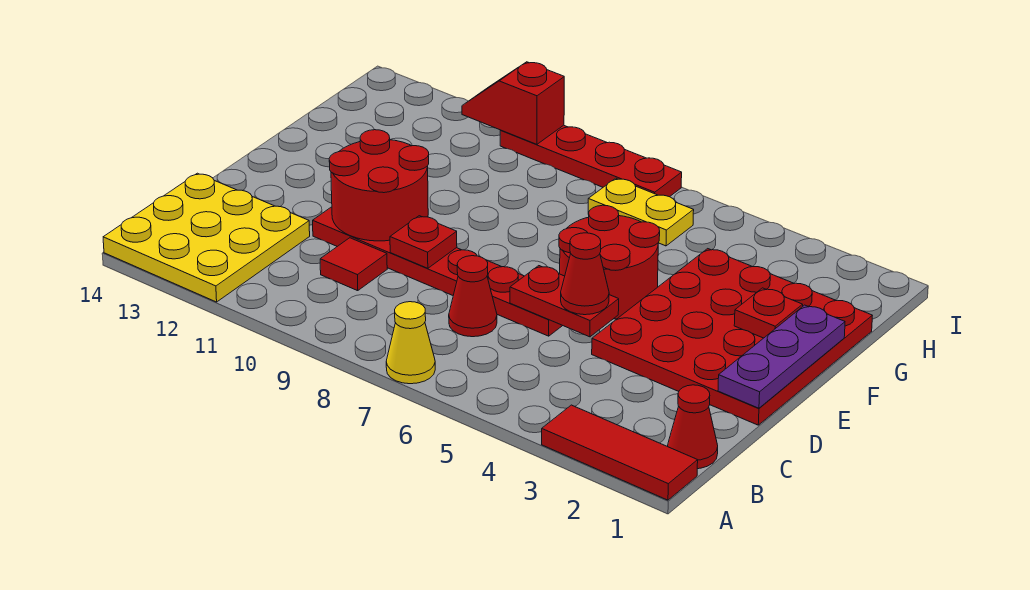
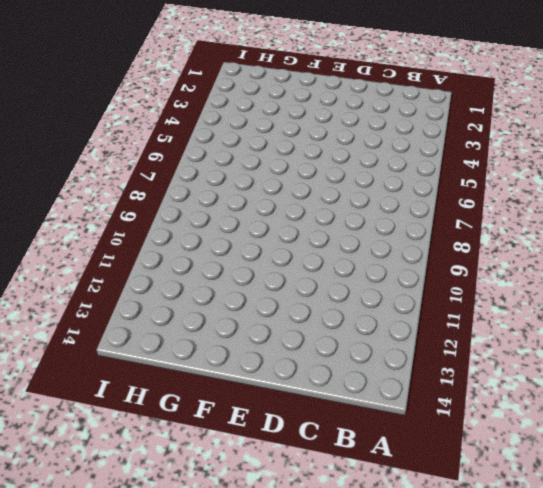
none -> red 1x3 tile [542,405,698,500]
none -> yellow 1x1 cone [386,302,435,384]
none -> yellow 3x3 plate [103,173,310,302]

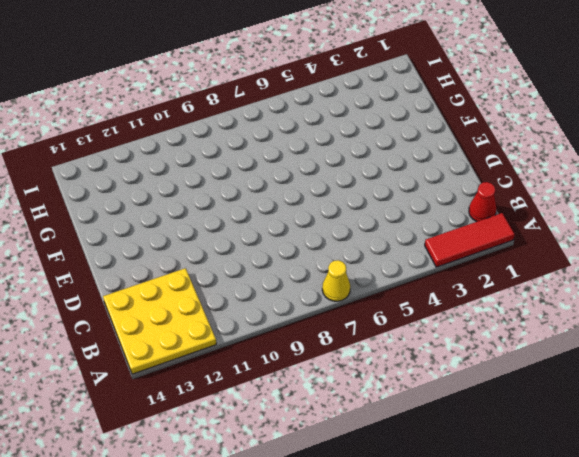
none -> red 1x1 cone [449,256,497,337]
none -> red 1x1 tile [320,238,387,291]
none -> red 4x4 plate [592,249,872,425]

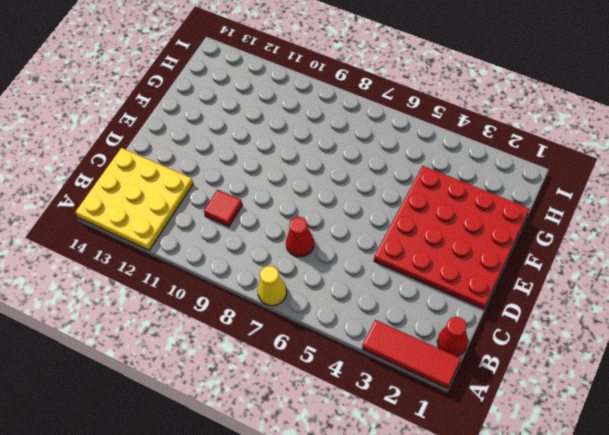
none -> red 1x6 plate [313,207,562,336]
none -> red 2x2 round brick [559,205,660,319]
none -> yellow 1x2 plate [588,178,694,246]

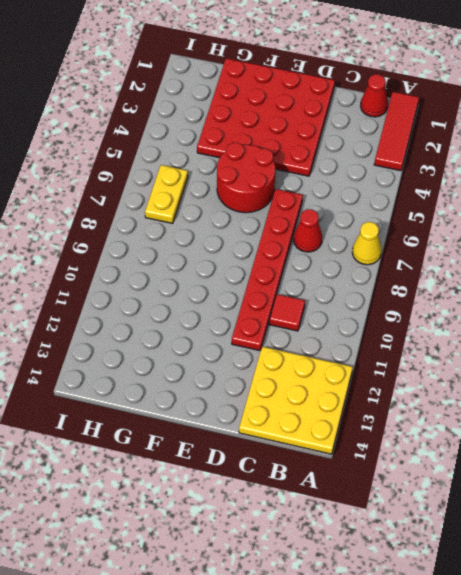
none -> red 1x4 plate [500,125,682,197]
none -> purple 1x3 plate [718,305,845,408]
none -> red 1x2 plate [510,266,619,337]

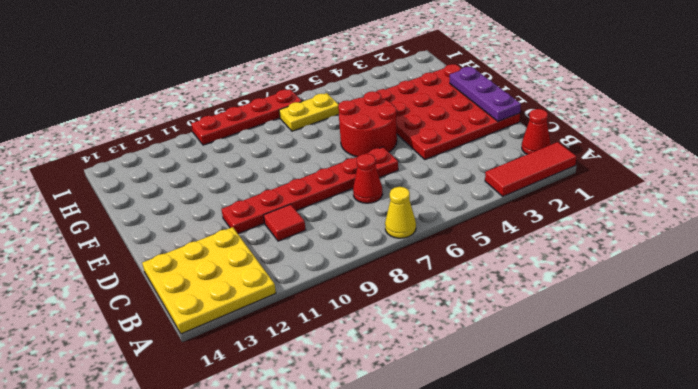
none -> red 1x2 plate [510,266,619,337]
none -> red 1x1 plate [390,216,457,268]
none -> red 2x2 round brick [329,130,429,241]

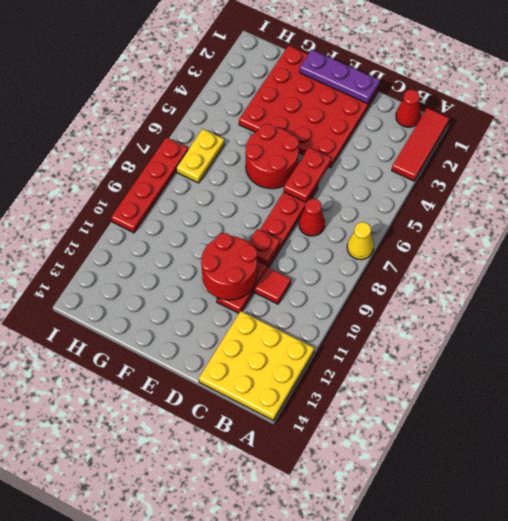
none -> red 1x1 plate [734,288,803,338]
none -> red 1x2 slope [462,62,564,144]
none -> red 1x1 cone [561,233,609,315]

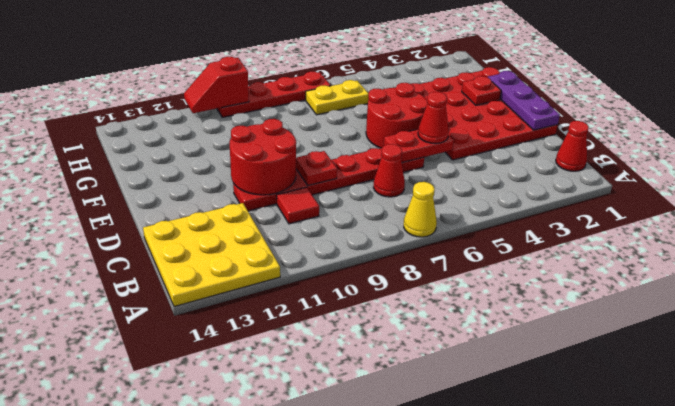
none -> red 1x3 tile [542,405,698,500]

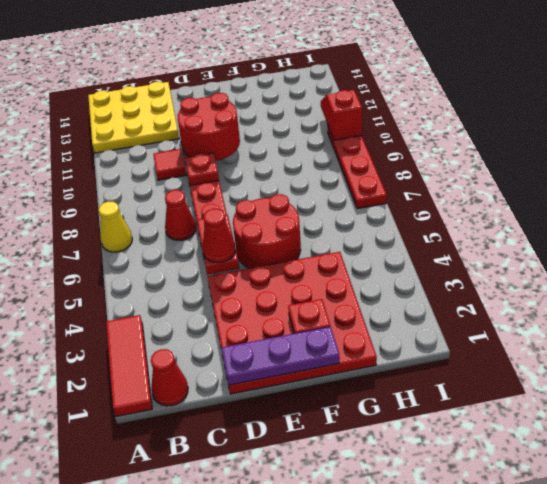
none -> yellow 1x2 plate [588,178,694,246]

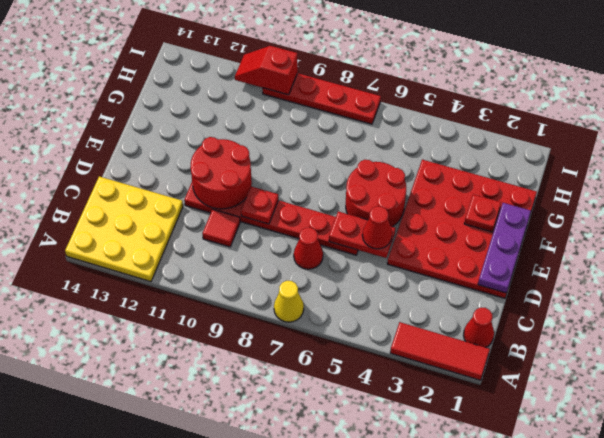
none -> yellow 1x2 plate [588,178,694,246]

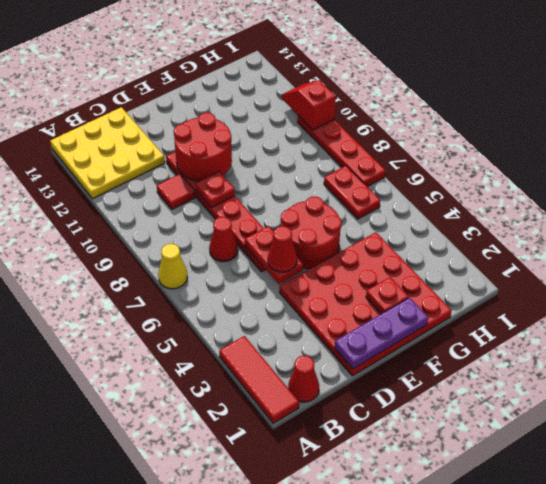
red 1x2 plate [324,166,380,219] -> yellow 1x2 plate [588,178,694,246]

